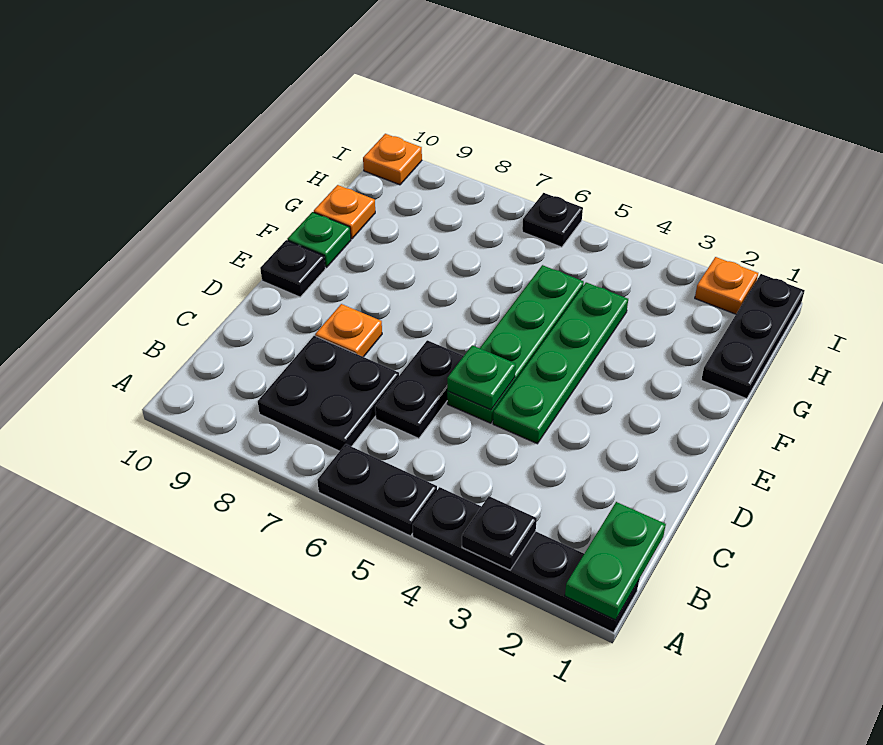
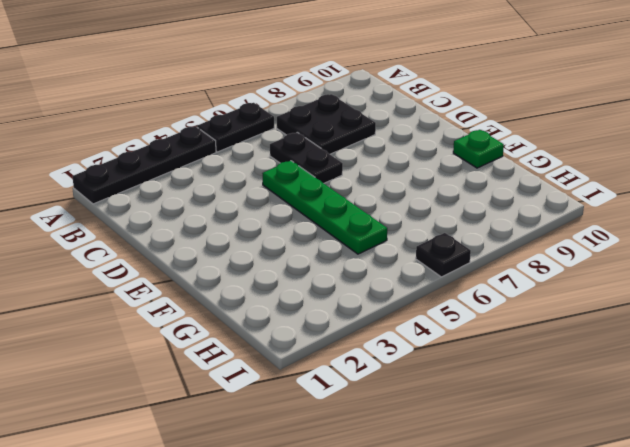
none -> green 1x4 plate [493,282,628,444]
none -> orange 1x1 plate [315,304,382,357]
none -> black 1x1 plate [260,240,325,297]

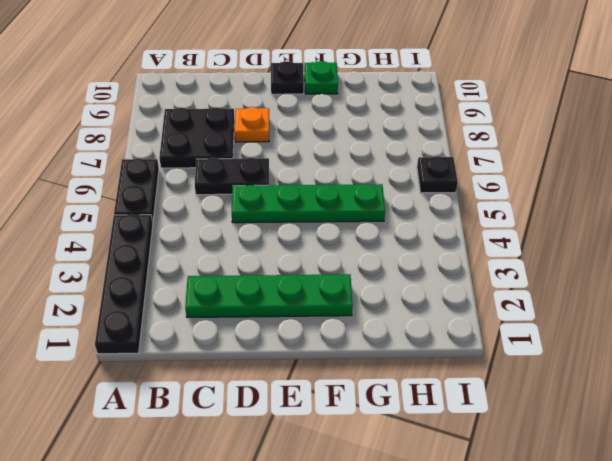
green 1x4 plate [185,274,353,317] -> green 1x4 plate moved to [493,282,628,444]
none -> black 1x3 plate [701,274,805,399]
none -> orange 1x1 plate [314,185,375,239]
none -> orange 1x1 plate [695,257,758,314]

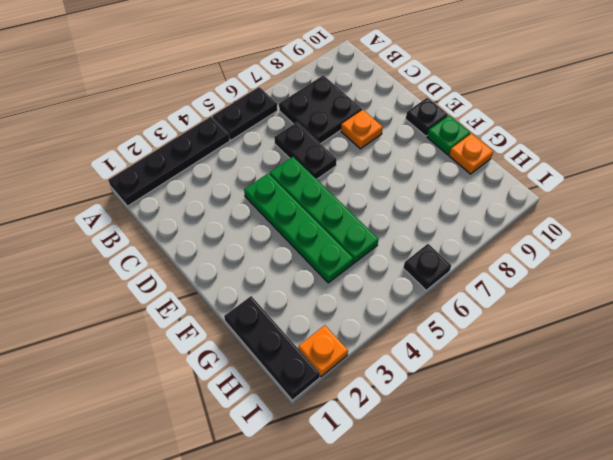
none -> orange 1x1 plate [363,134,422,185]
none -> green 1x2 plate [565,502,666,620]
none -> black 1x1 plate [462,496,537,570]

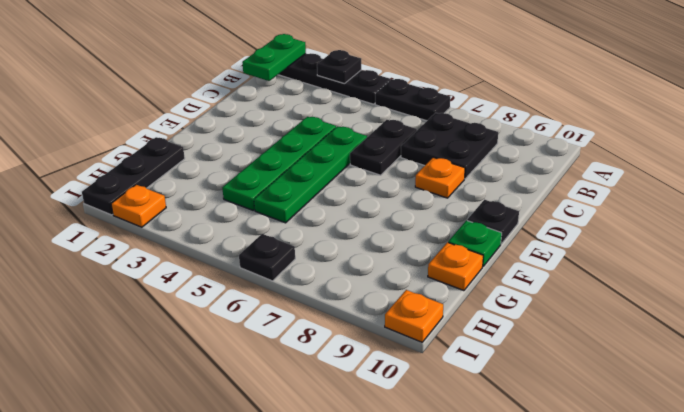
none -> green 1x1 plate [447,345,516,410]

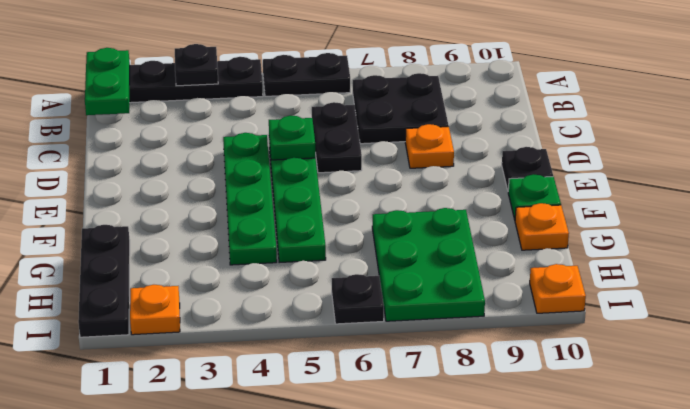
green 2x3 plate [372,208,485,321] -> none

